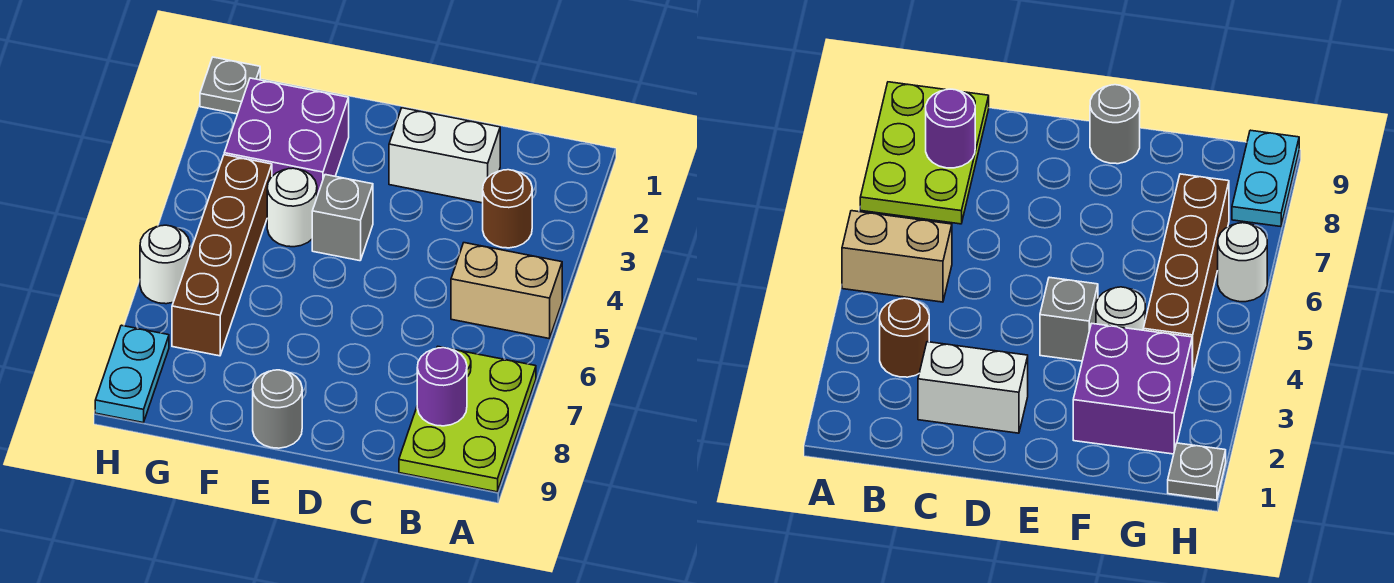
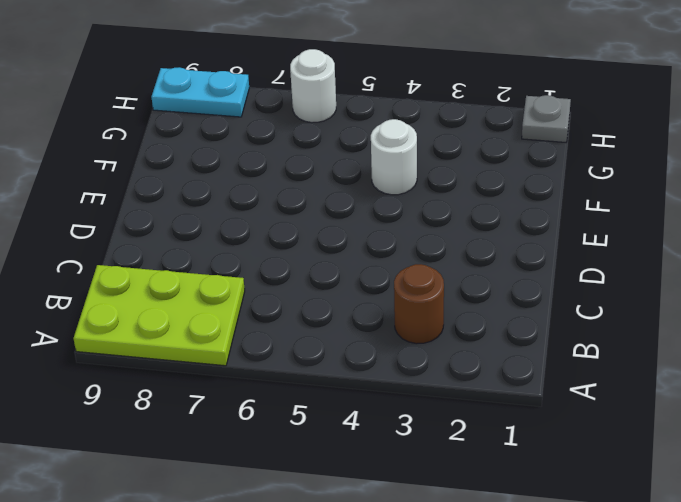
none -> tan 1x2 brick [451,243,562,339]
none -> white 1x2 brick [389,108,500,203]
none -> grey 1x1 brick [312,175,373,261]

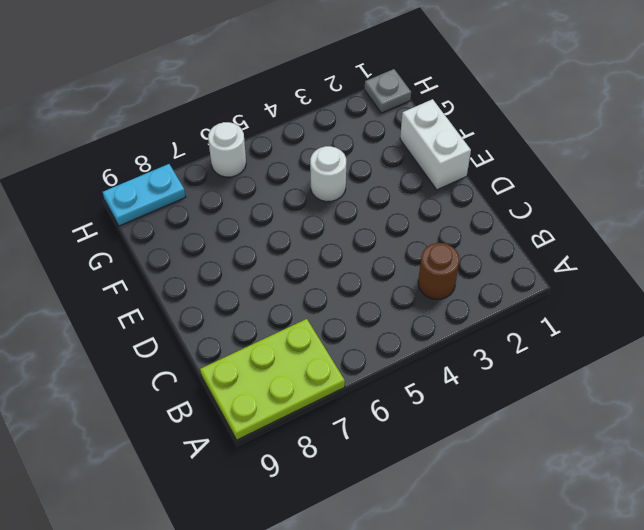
white 1x2 brick [400,99,471,190] -> white 1x2 brick moved to [389,108,500,203]
none -> tan 1x2 brick [451,243,562,339]
none -> grey 1x1 brick [312,175,373,261]
none -> grey 1x1 round brick [253,370,302,448]

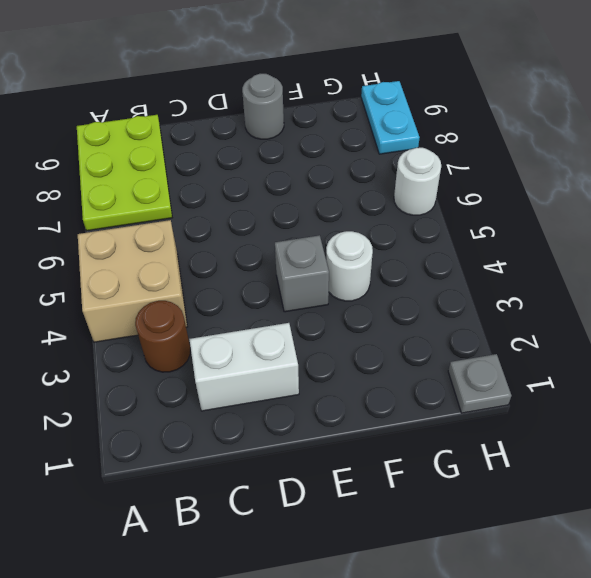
tan 2x2 brick [78,220,187,342] -> tan 1x2 brick [451,243,562,339]
none -> purple 2x2 brick [224,78,349,196]
none -> brown 1x4 brick [172,155,272,356]
none -> purple 1x1 round brick [417,348,467,426]

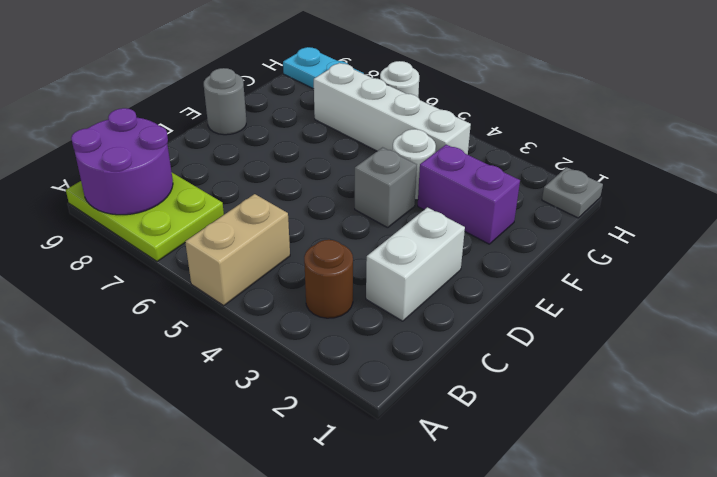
purple 2x2 round brick [71,108,173,215] -> purple 1x1 round brick [417,348,467,426]
purple 1x2 brick [418,145,520,244] -> purple 2x2 brick [224,78,349,196]
white 1x4 brick [314,63,471,155] -> brown 1x4 brick [172,155,272,356]

